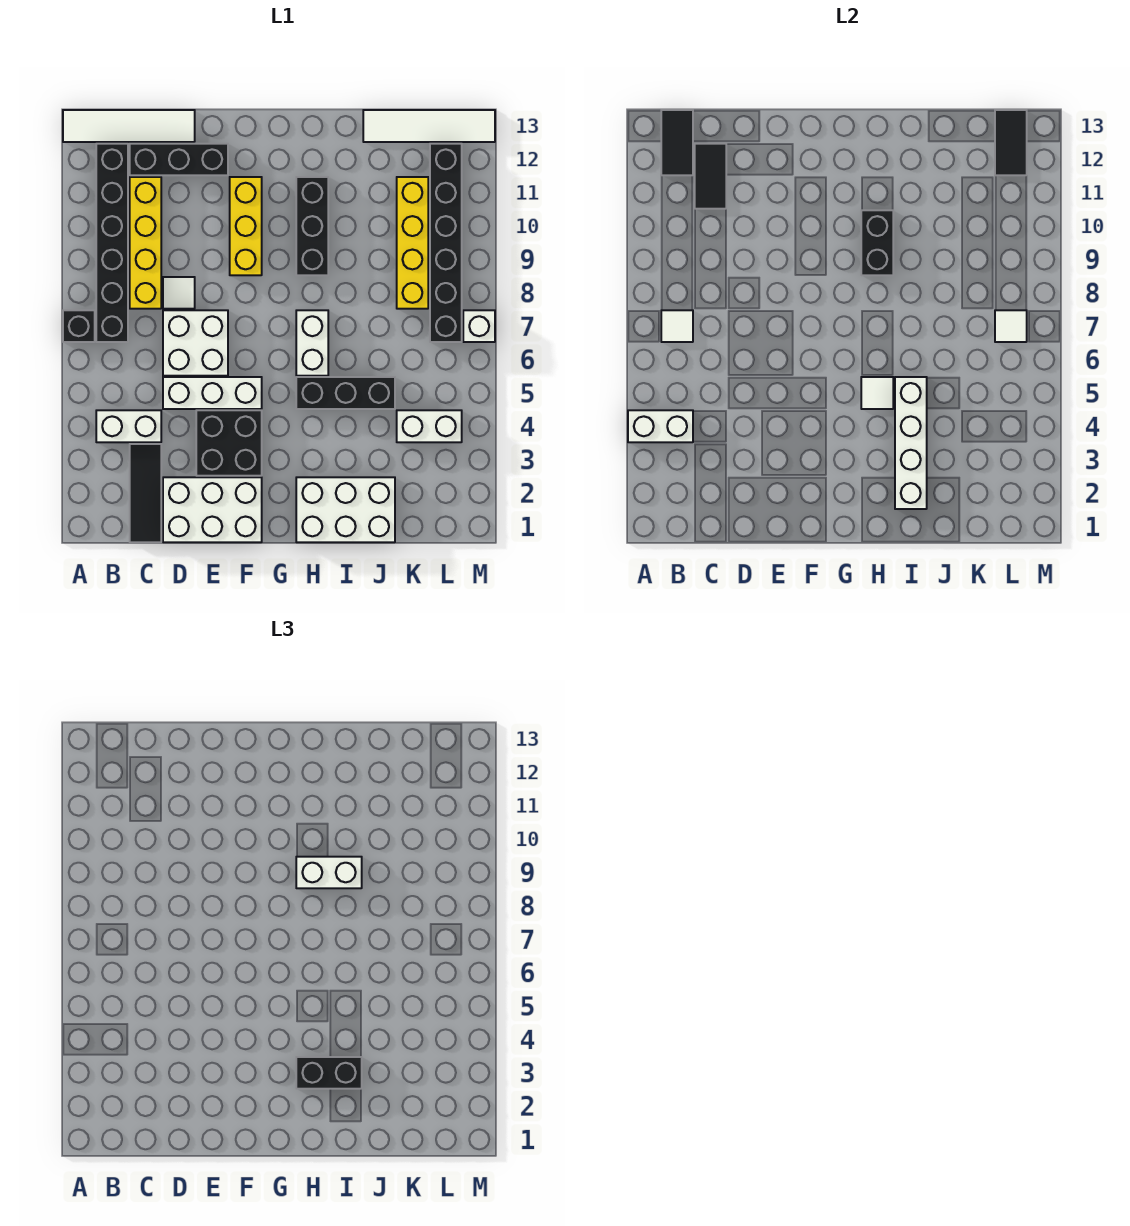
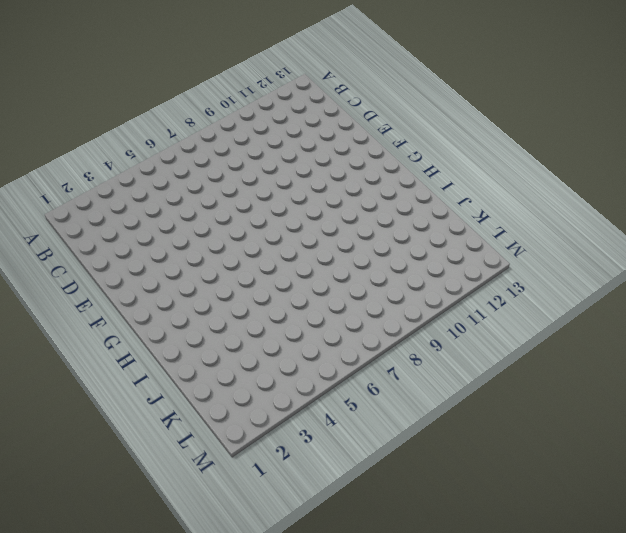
none -> black 1x1 brick [63,310,95,342]
none -> white 1x4 tile [63,110,195,142]
none -> white 1x2 brick [96,410,161,442]
none -> black 1x6 brick [96,144,128,342]

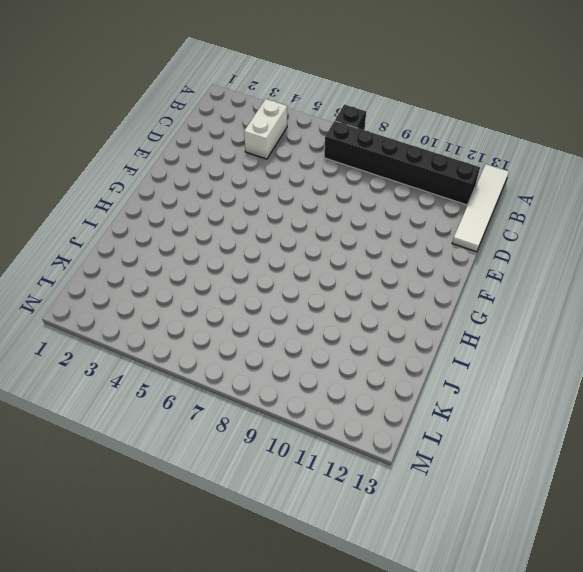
none -> black 1x3 tile [130,444,161,542]
none -> yellow 1x4 brick [130,177,161,309]
none -> black 1x3 brick [130,144,228,175]
none -> white 2x3 brick [163,477,262,542]

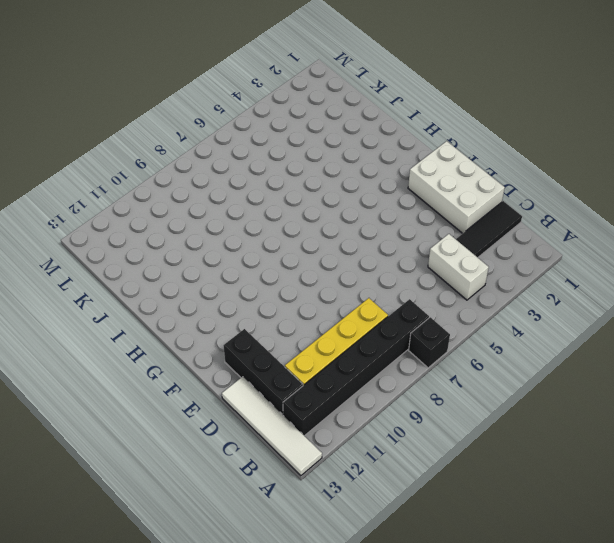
none -> white 1x3 brick [163,377,262,409]
none -> white 2x2 brick [163,310,228,376]
none -> white 1x1 tile [163,277,195,309]
none -> black 2x2 brick [196,410,262,476]

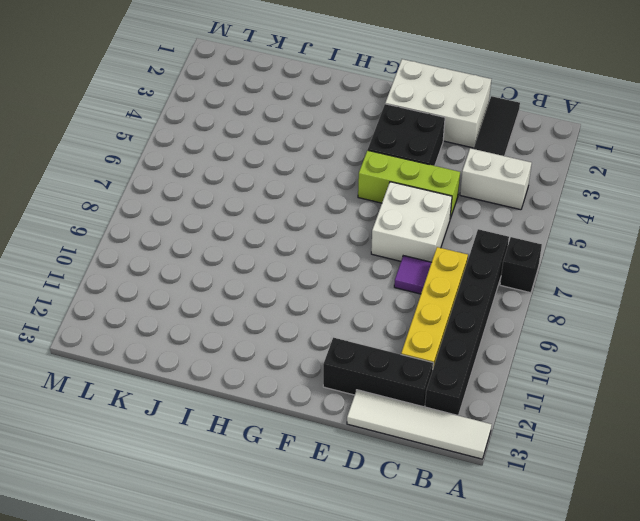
lime 1x3 brick [358,150,460,219] -> white 1x3 brick [163,377,262,409]
purple 1x1 tile [394,256,431,294] -> white 1x1 tile [163,277,195,309]
none -> yellow 1x3 brick [230,177,262,275]
none -> white 2x3 brick [296,477,395,542]
none -> black 1x3 brick [296,377,395,409]
none -> white 1x2 brick [296,310,328,376]

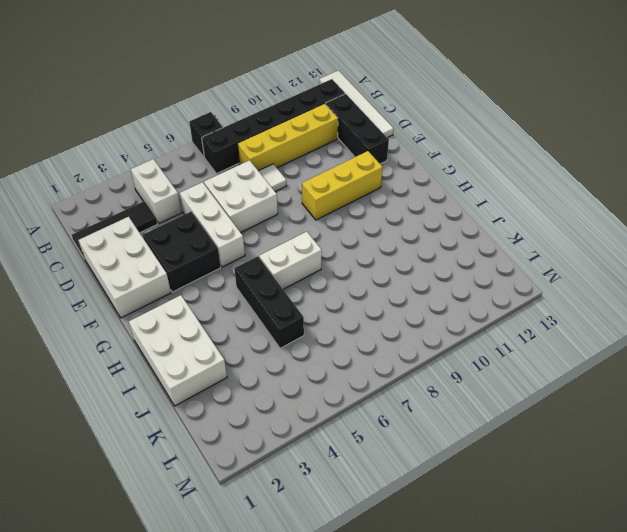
none -> black 1x3 brick [296,177,328,275]
none -> white 1x4 tile [363,110,495,142]
none -> white 1x2 brick [397,410,462,442]
none -> yellow 1x4 brick [397,177,428,309]

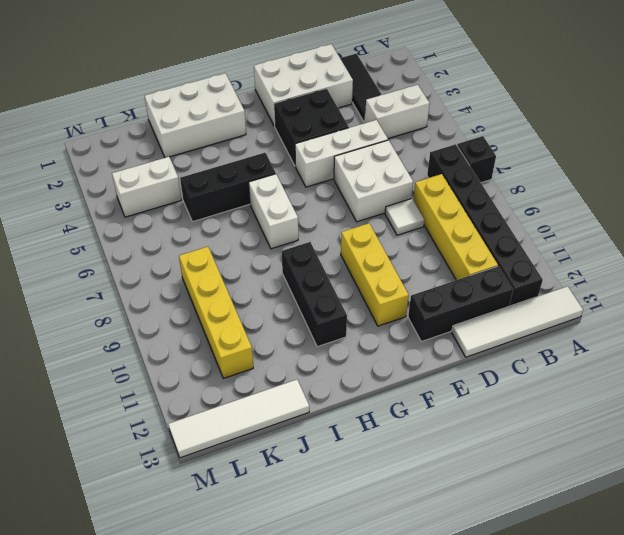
none -> black 1x6 brick [430,144,462,342]
none -> white 1x1 brick [463,310,495,342]
none -> white 1x2 brick [628,410,693,442]
none -> white 1x1 tile [661,310,693,342]

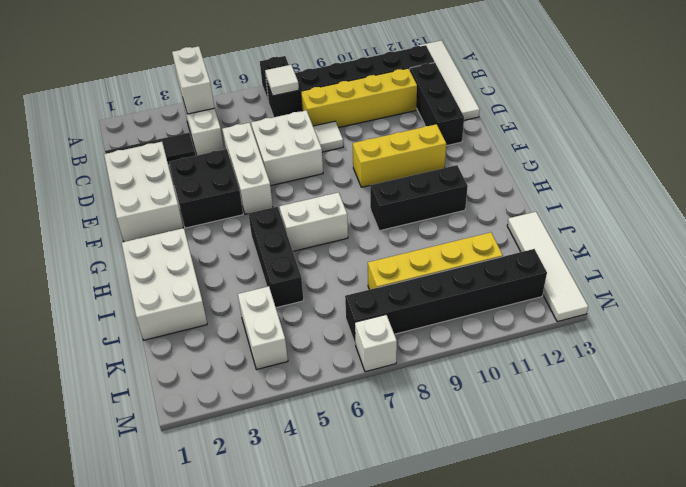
none -> black 1x2 tile [661,110,693,175]
none -> black 1x2 tile [695,144,726,209]
none -> white 1x1 tile [861,377,893,409]
none -> black 1x2 brick [861,210,893,275]

